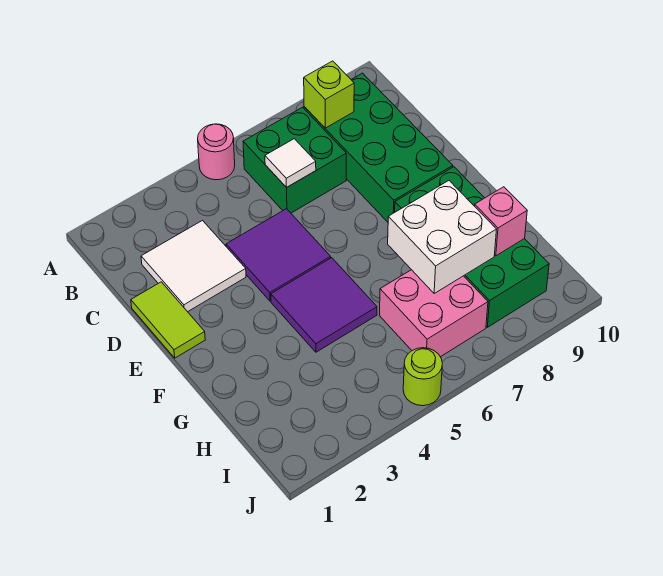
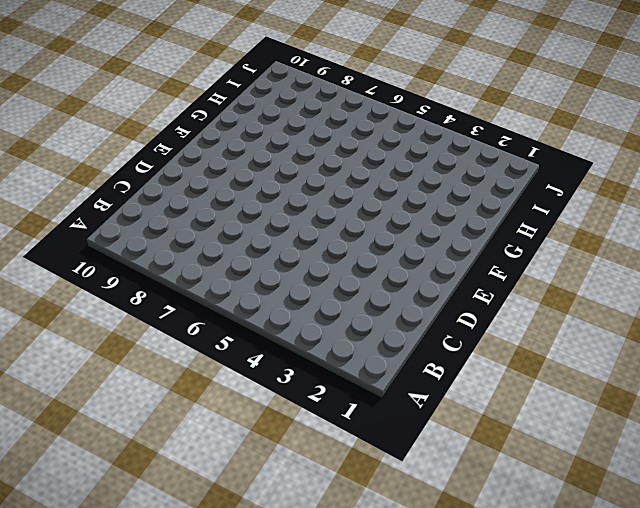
none -> pink 1x1 round brick [198,124,235,180]
none -> green 2x2 brick [243,107,346,213]
none -> green 2x4 brick [304,73,453,222]

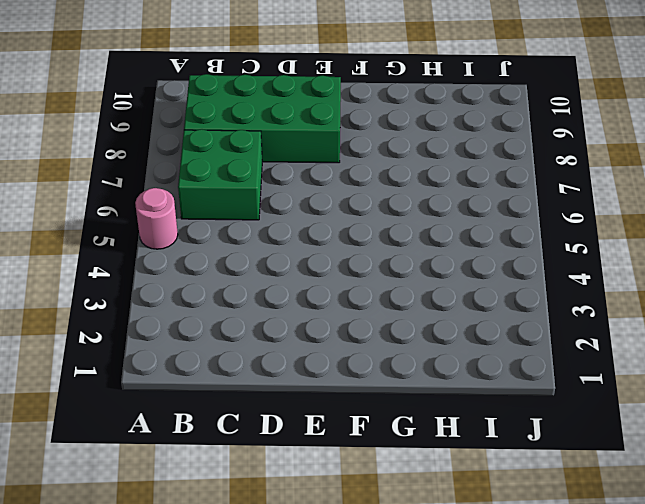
none -> white 2x2 tile [141,221,246,312]
none -> lime 1x2 tile [131,282,205,358]
none -> purple 2x2 tile [226,209,331,301]

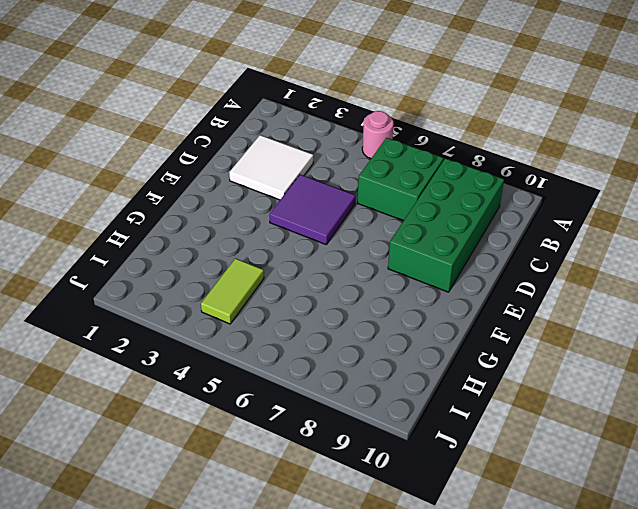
lime 1x2 tile [201,258,264,324] -> lime 1x2 tile moved to [131,282,205,358]
none -> purple 2x2 tile [271,258,377,352]
none -> green 2x4 brick [395,167,549,327]
none -> pink 2x2 brick [379,270,488,357]

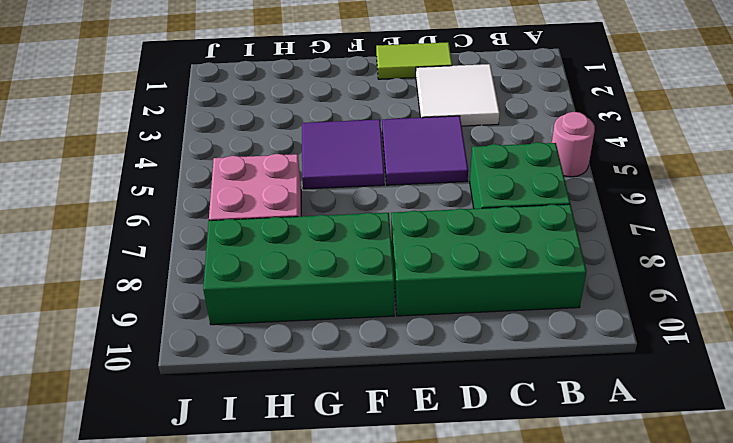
none -> lime 1x1 round brick [403,348,442,406]
none -> lime 1x1 brick [304,61,354,128]
none -> white 1x1 tile [265,139,316,188]

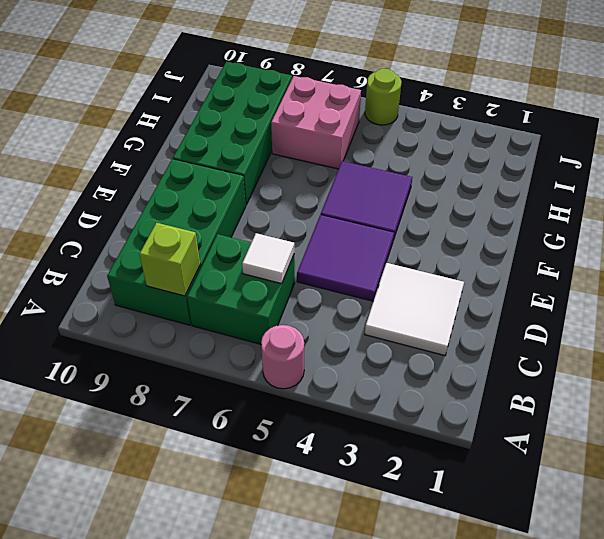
none -> lime 1x2 tile [131,282,205,358]
none -> white 2x2 brick [388,181,497,293]
none -> pink 1x1 brick [475,187,527,256]

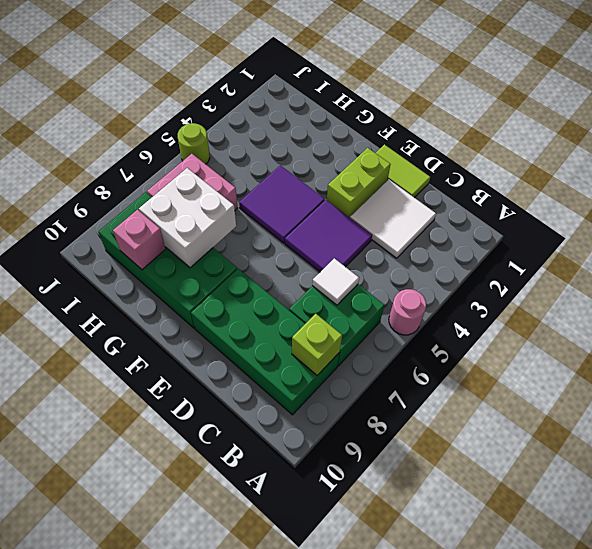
lime 1x2 brick [327,148,390,218] -> none

